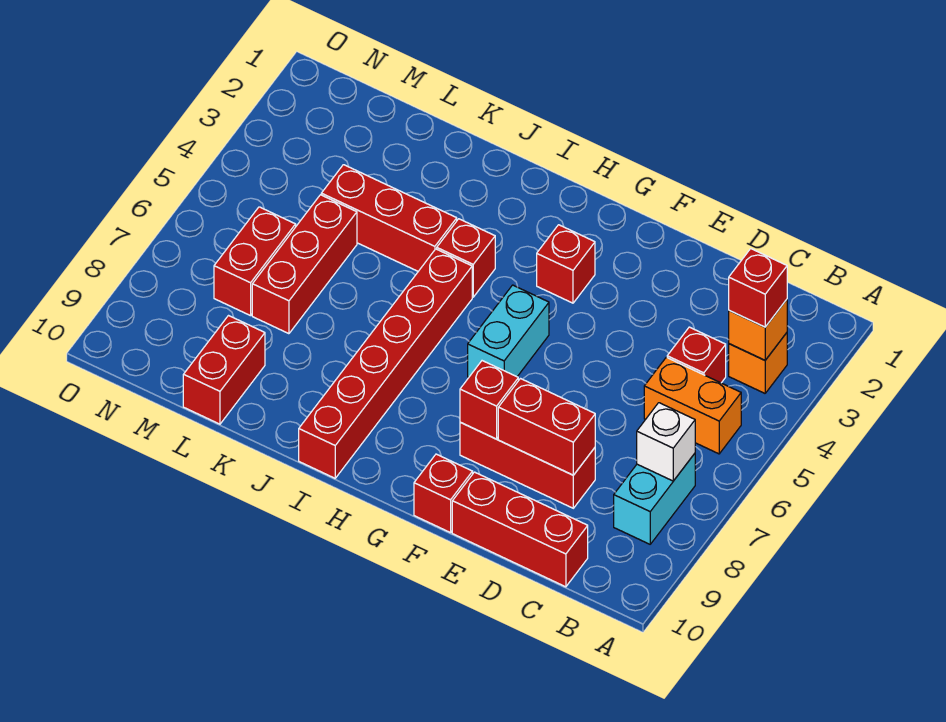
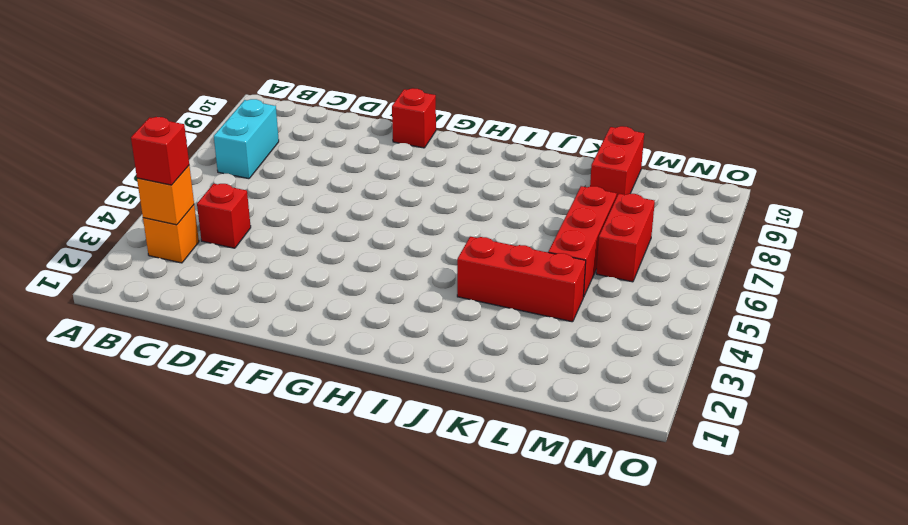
none -> orange 1x2 brick [644,357,741,454]
none -> red 1x3 brick [452,472,588,587]
none -> red 1x3 brick [460,422,595,508]

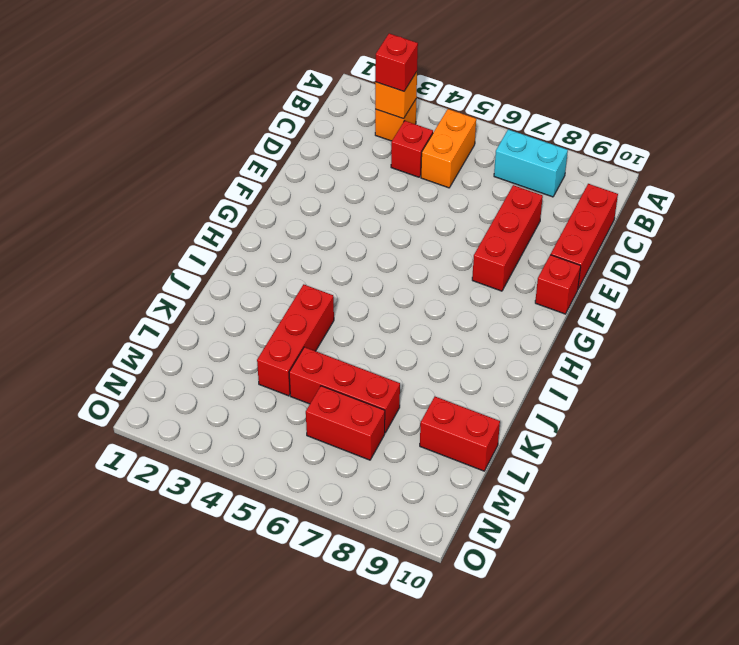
none -> red 1x1 brick [537,225,595,303]
none -> cyan 1x2 brick [468,285,549,377]
none -> red 1x1 brick [437,219,495,297]

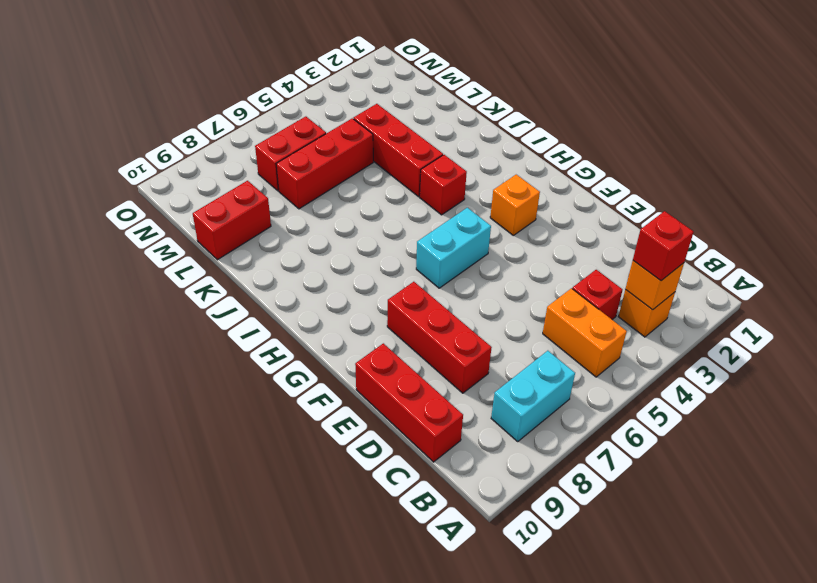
orange 1x1 brick [490,175,540,235] -> red 1x1 brick [537,225,595,303]
none -> red 1x1 brick [414,454,473,533]
none -> red 1x6 brick [299,249,472,478]
none -> white 1x1 brick [637,403,695,481]

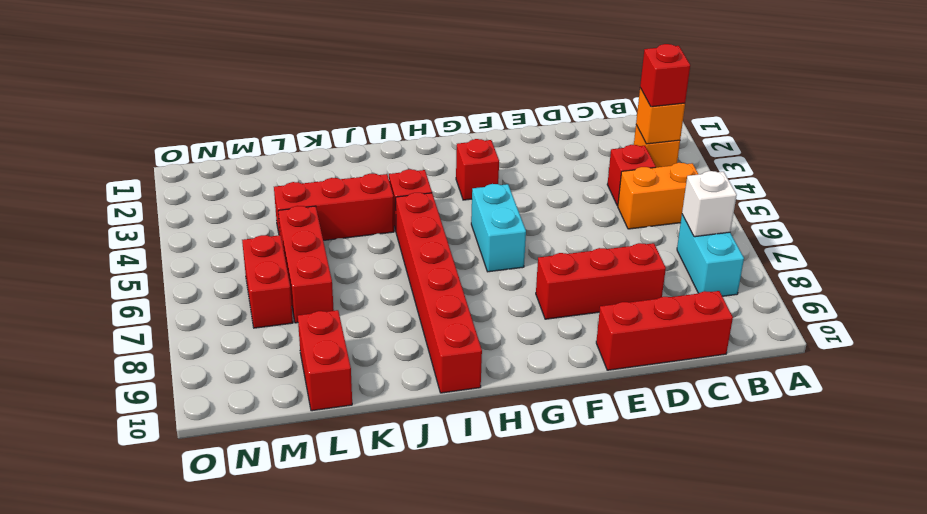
none -> red 1x1 brick [414,454,473,533]
none -> red 1x2 brick [498,379,595,475]
none -> red 1x1 brick [460,361,518,439]

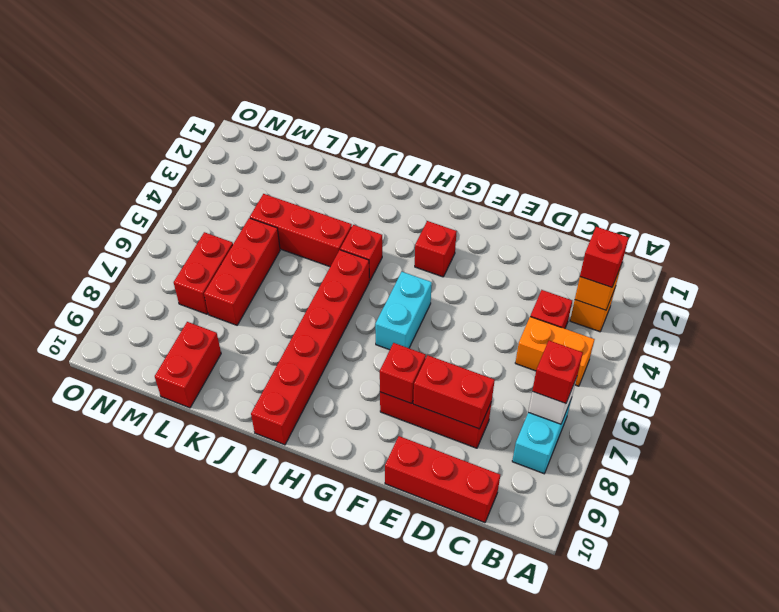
red 1x1 brick [532,340,583,404] -> red 1x1 brick moved to [414,454,473,533]

